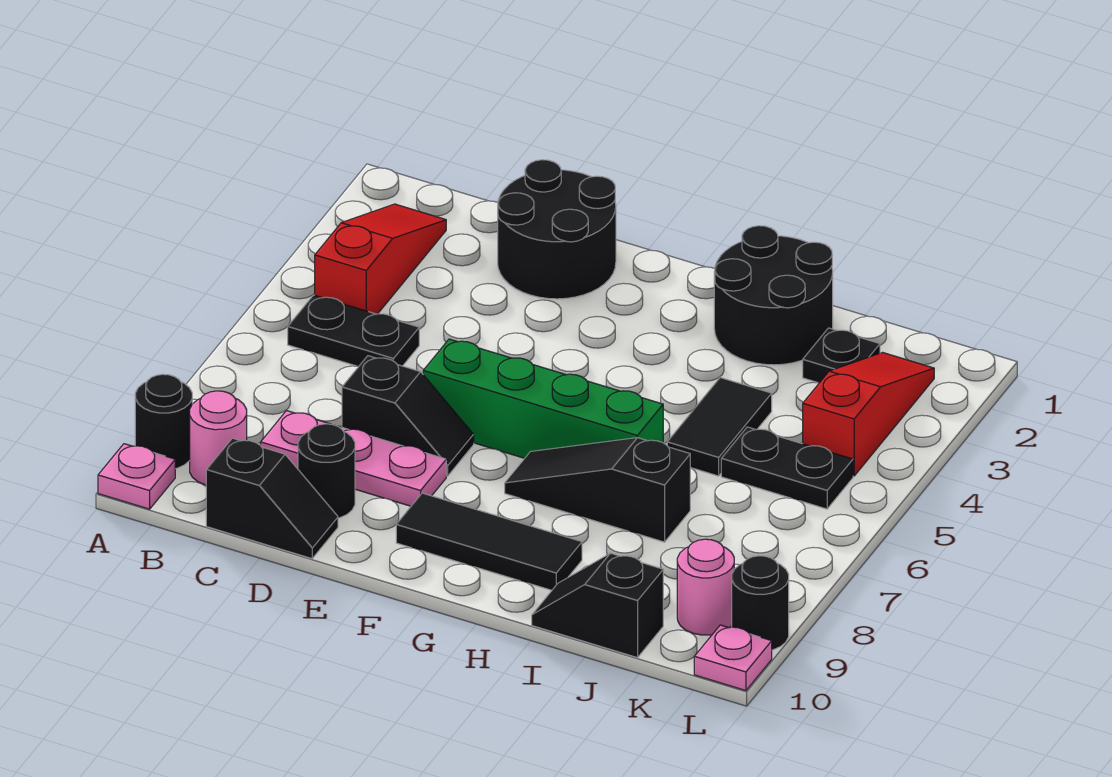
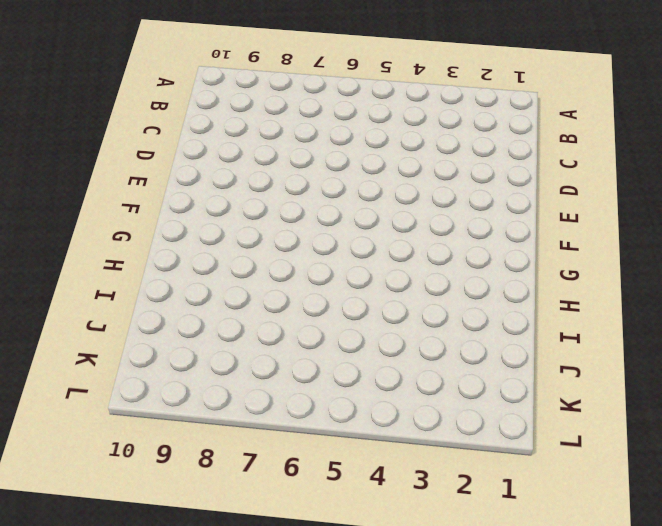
none -> black 1x1 round brick [135,374,192,469]
none -> pink 1x1 plate [98,444,175,509]
none -> red 1x3 slope [315,204,446,314]

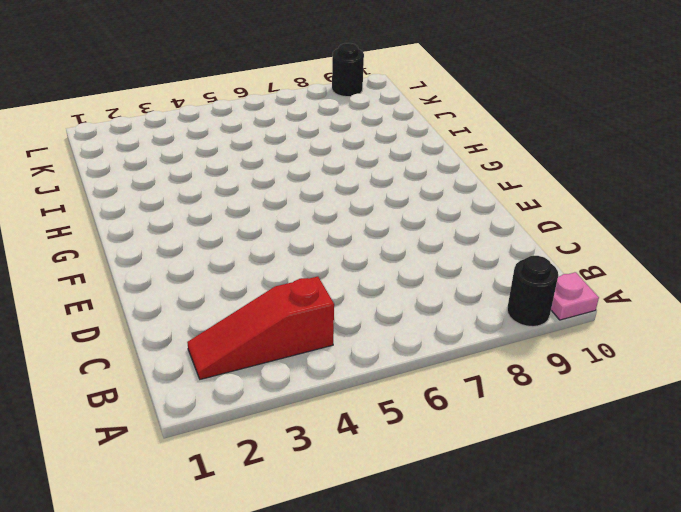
none -> black 1x2 plate [288,295,419,366]
none -> pink 1x1 round brick [190,391,247,485]
none -> pink 1x3 plate [261,411,446,506]

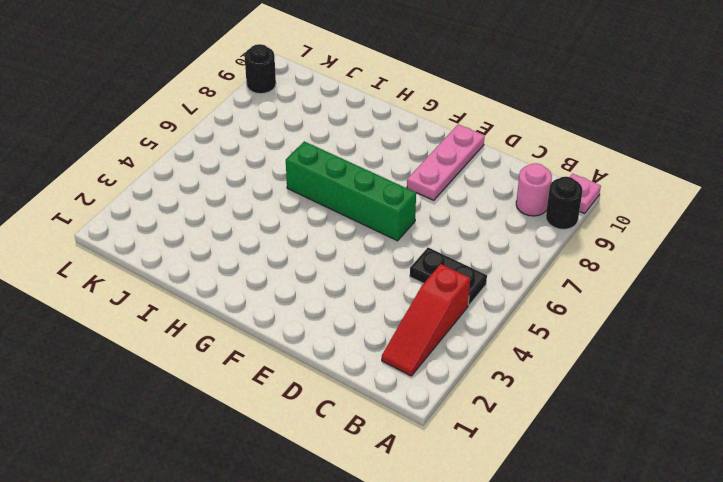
pink 1x3 plate [407,124,485,200] -> pink 1x3 plate turned to [261,411,446,506]
none -> black 1x2 slope [206,438,338,559]
none -> black 2x2 round brick [498,160,616,299]
none -> black 1x2 slope [342,356,474,476]

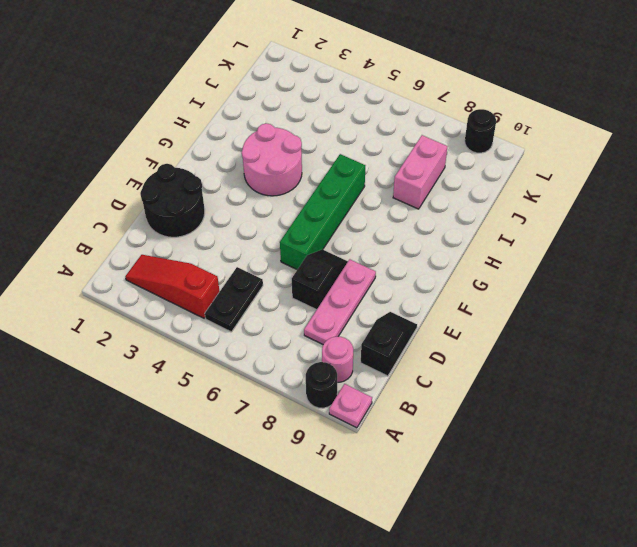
pink 2x2 round brick [242,123,302,196] -> none
pink 1x2 brick [393,135,448,209] -> none
none -> black 1x1 round brick [298,424,355,518]
none -> black 1x3 tile [396,493,582,590]
none -> black 1x3 slope [505,438,690,542]

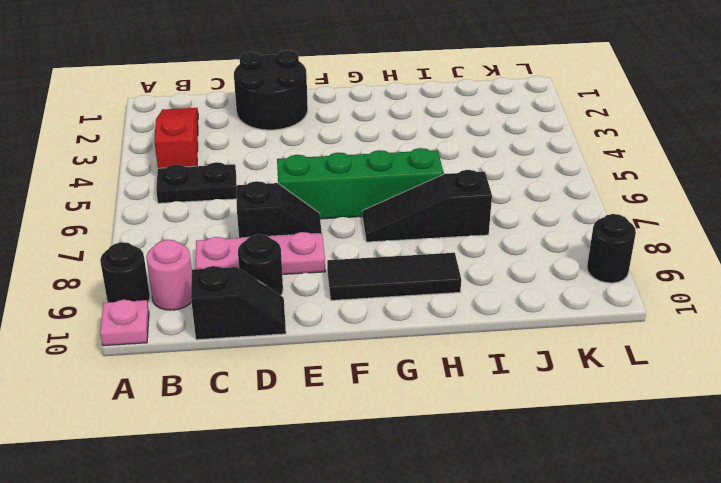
none -> black 2x2 round brick [714,226,833,365]
none -> black 1x2 tile [667,378,772,476]
none -> black 1x2 slope [532,553,663,658]

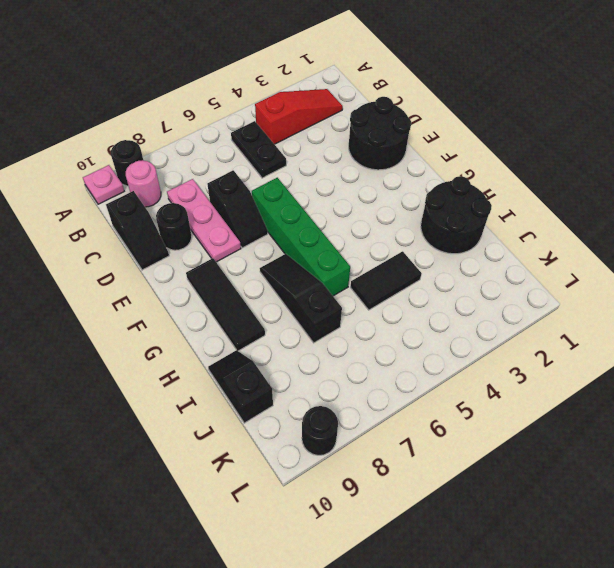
none -> black 1x1 plate [803,328,880,383]
none -> black 1x2 plate [721,427,853,509]
none -> red 1x3 slope [803,353,934,476]

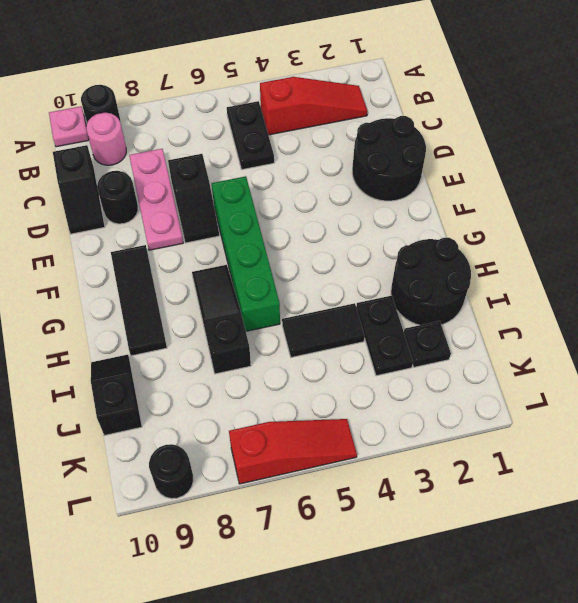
black 1x2 plate [356,296,413,376] -> black 1x2 plate moved to [721,427,853,509]
red 1x3 slope [229,419,357,484] -> red 1x3 slope moved to [803,353,934,476]
none -> pink 1x1 round brick [677,539,734,635]
none -> pink 1x1 plate [694,625,772,691]

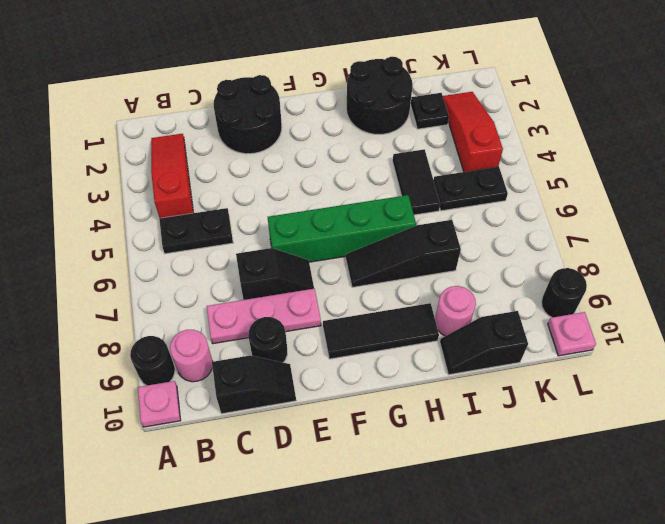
pink 1x1 round brick [435,286,476,336] -> pink 1x1 round brick moved to [677,539,734,635]

